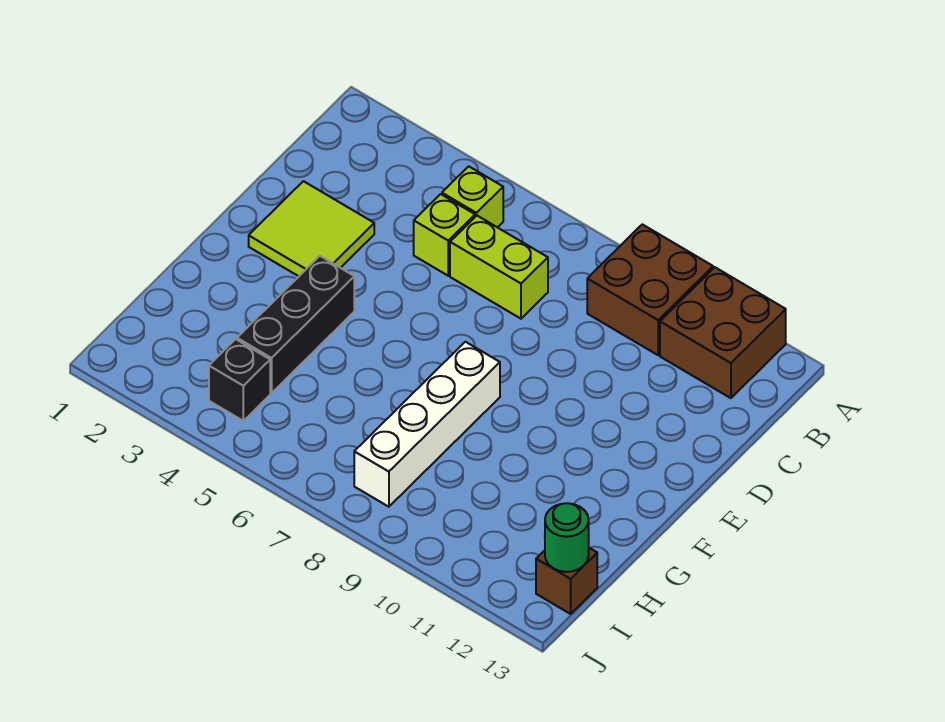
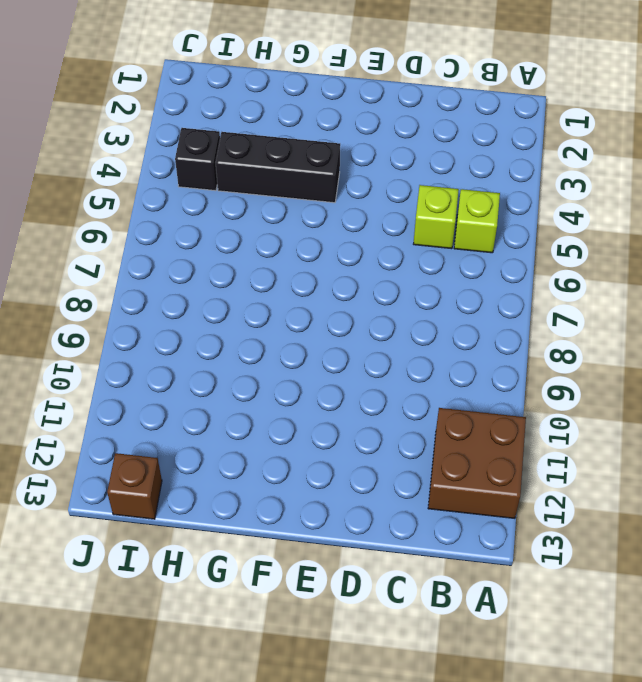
none -> brown 2x2 brick [587,224,713,355]
none -> lime 1x2 brick [450,216,548,319]

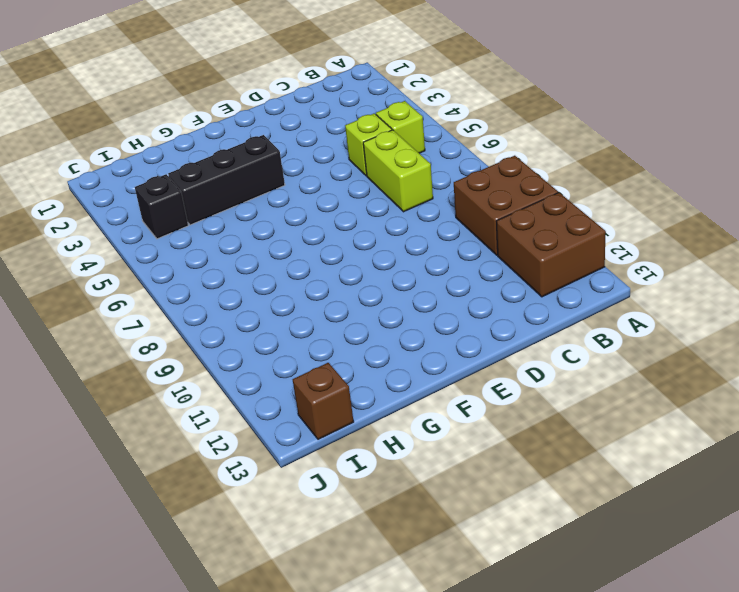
none -> lime 2x2 tile [249,181,374,276]
none -> white 1x4 brick [354,342,500,507]

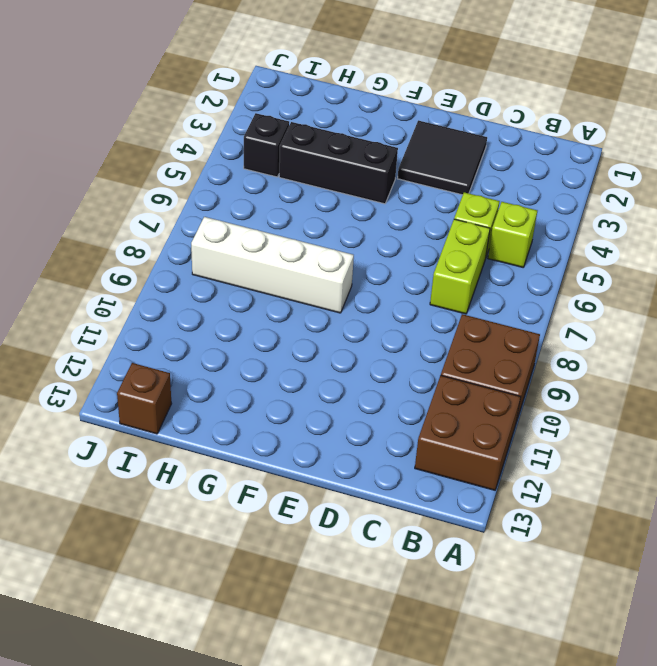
black 2x2 tile [397,120,487,195] -> lime 2x2 tile [249,181,374,276]
none -> green 1x1 round brick [545,503,589,572]

